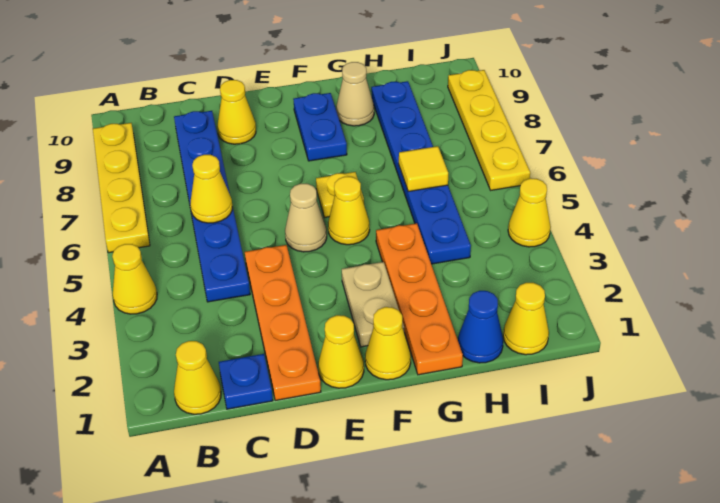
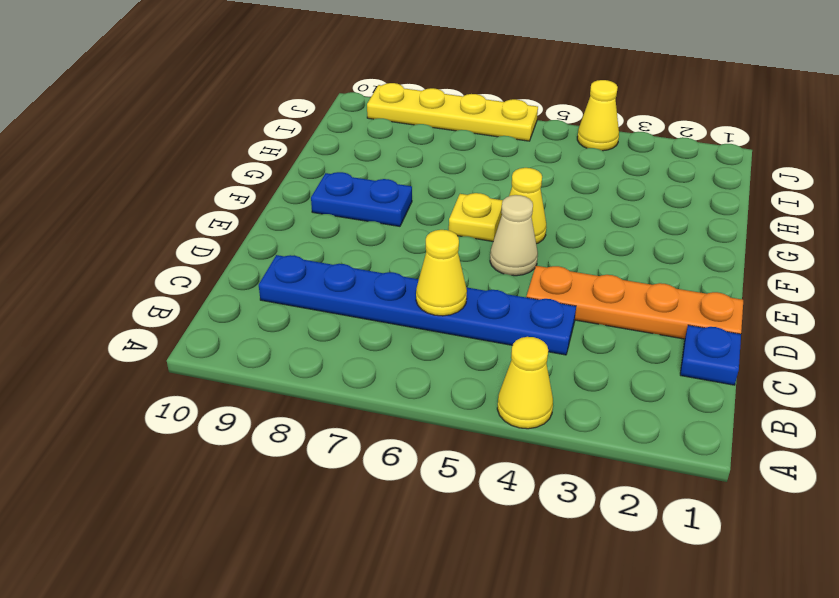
none -> yellow 1x4 plate [93,123,150,253]
none -> yellow 1x1 cone [174,341,221,414]
none -> yellow 1x1 cone [217,80,256,144]

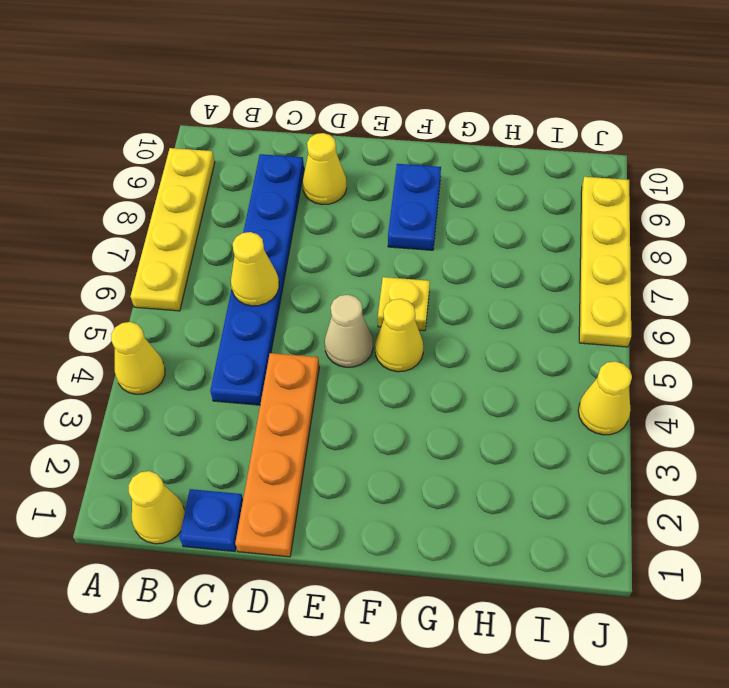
none -> yellow 1x1 cone [318,315,364,388]
none -> yellow 1x1 cone [365,307,411,380]
none -> tan 1x2 plate [342,262,404,347]

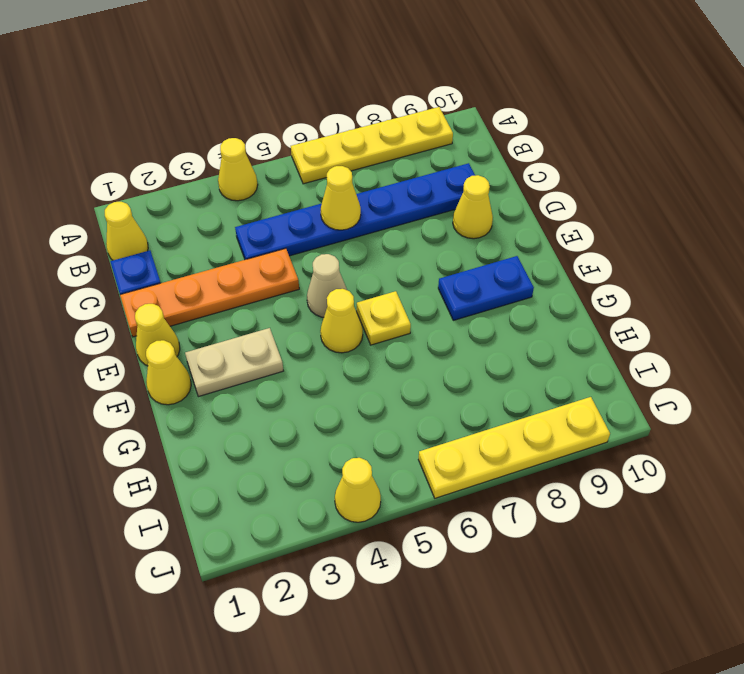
none -> orange 1x4 plate [376,223,463,375]
none -> tan 1x1 cone [336,62,374,126]
none -> blue 1x1 cone [458,291,503,363]

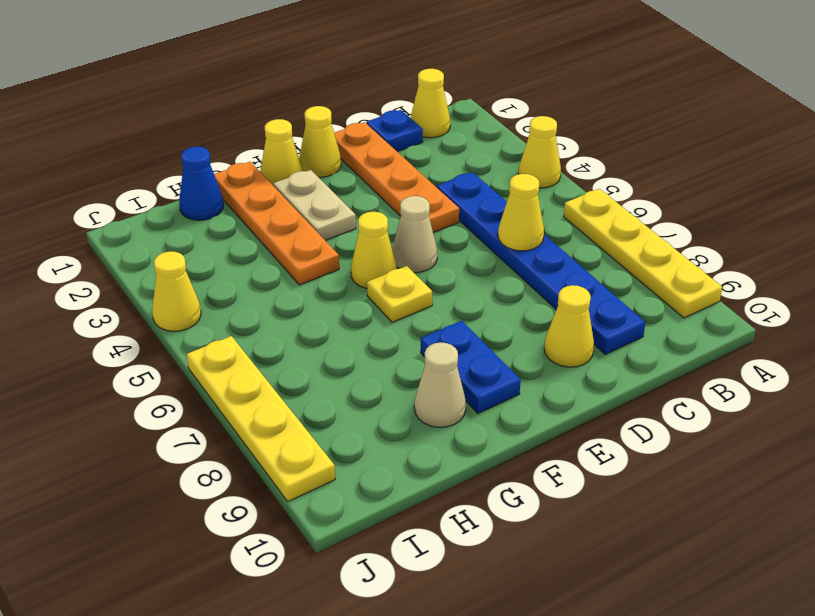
none -> blue 1x6 plate [371,81,471,264]
none -> yellow 1x1 cone [503,283,549,355]
none -> yellow 1x1 tile [399,146,448,191]

